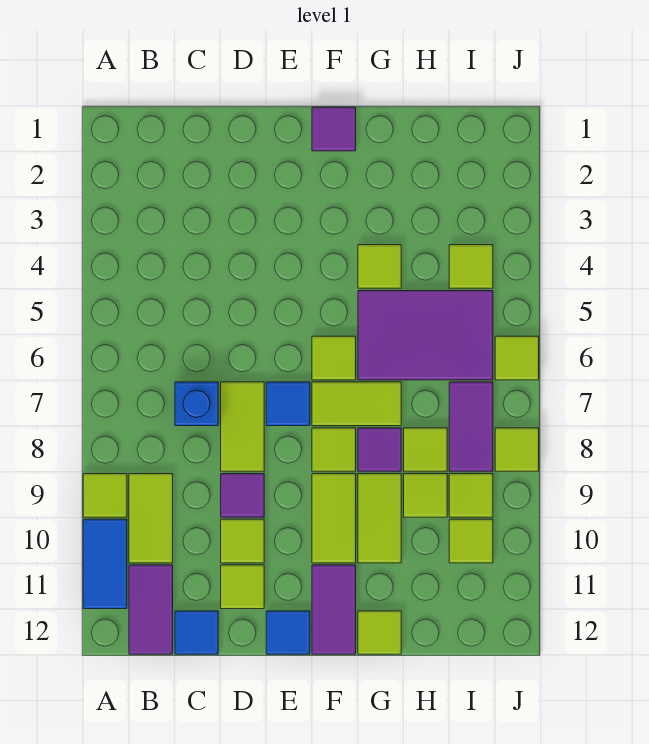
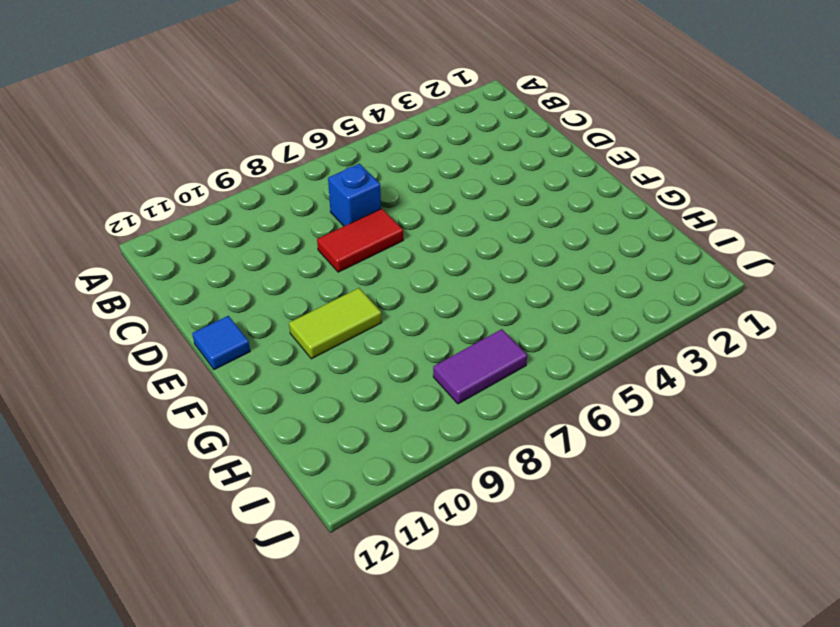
red 1x2 tile [317,209,403,272] -> lime 1x2 tile [221,382,264,471]
none -> lime 1x1 tile [83,474,127,517]
none -> blue 1x2 tile [83,519,127,609]
none -> lime 1x2 tile [129,474,173,563]
none -> purple 1x2 tile [129,565,173,654]

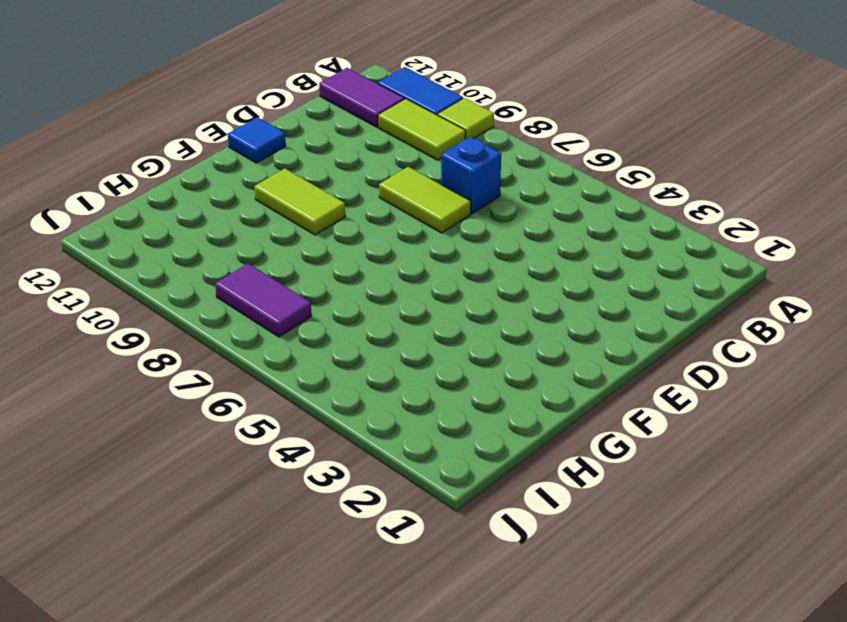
none -> blue 1x1 tile [175,611,218,654]
none -> purple 1x1 tile [221,474,264,517]
none -> lime 1x1 tile [221,519,264,563]
none -> lime 1x1 tile [221,565,264,609]

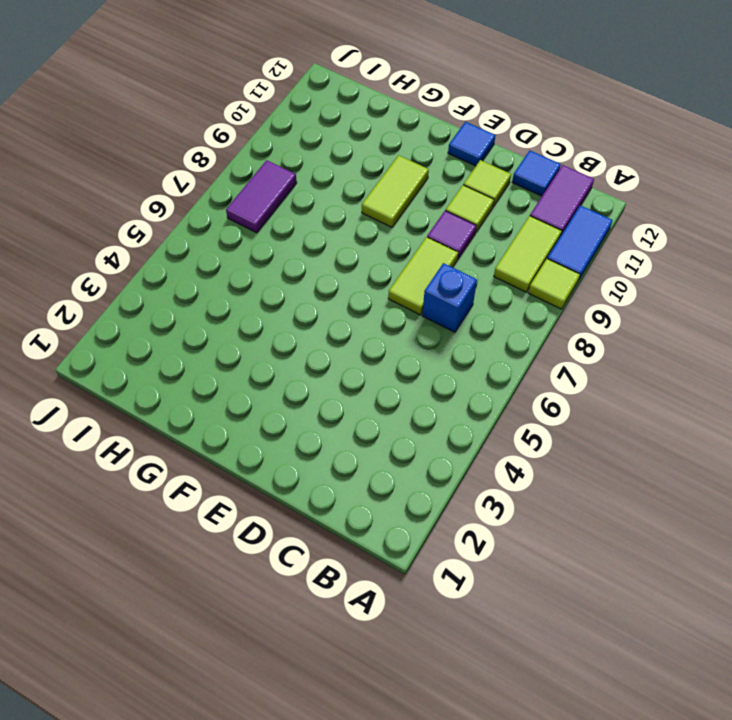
none -> blue 1x1 tile [266,382,310,426]
none -> purple 1x1 tile [312,107,356,151]
none -> lime 1x1 tile [312,336,356,380]
none -> lime 1x2 tile [312,382,401,426]

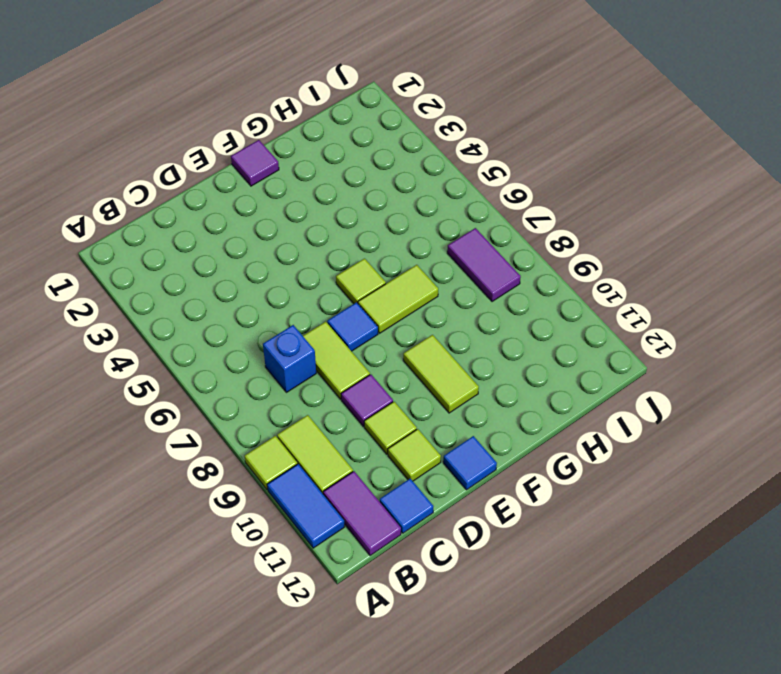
none -> lime 1x1 tile [312,428,356,471]
none -> purple 1x2 tile [312,565,356,654]
none -> lime 1x1 tile [358,245,401,288]
none -> purple 2x3 tile [358,291,493,380]

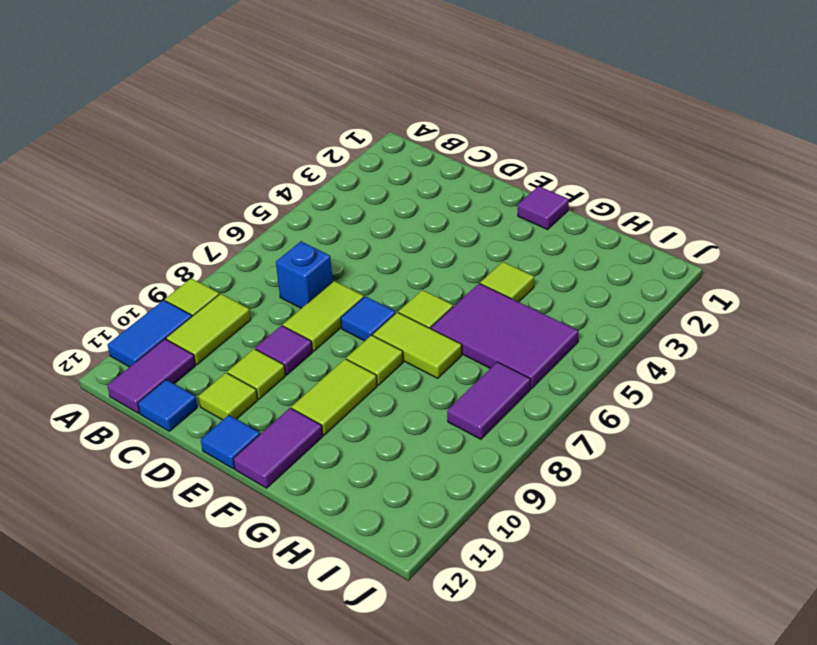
none -> purple 1x1 tile [358,428,401,471]
none -> lime 1x2 tile [358,474,401,563]
none -> lime 1x1 tile [358,611,401,654]
none -> lime 1x1 tile [404,428,447,471]

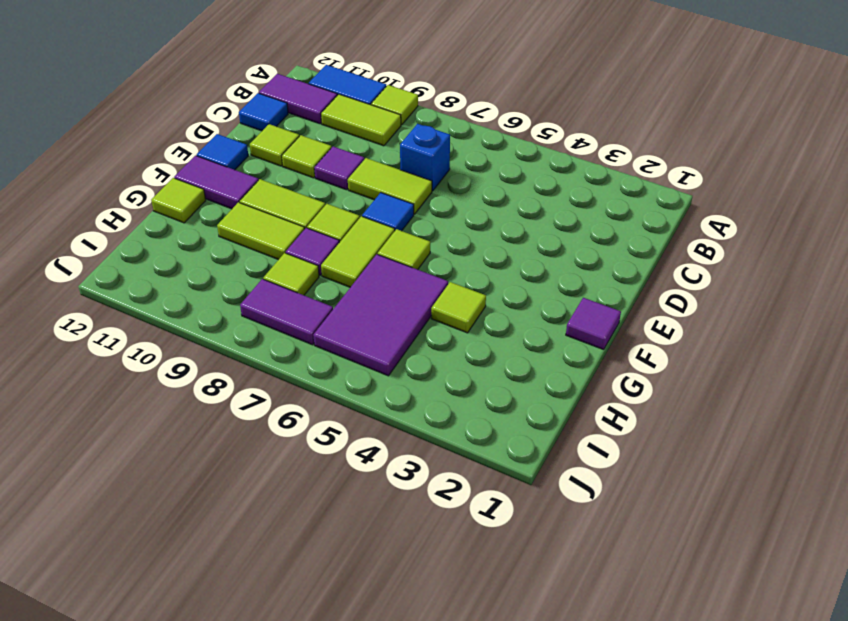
none -> lime 1x1 tile [404,474,447,517]
none -> lime 1x1 tile [449,245,493,288]
none -> lime 1x1 tile [449,474,493,517]
none -> lime 1x1 tile [449,519,493,563]

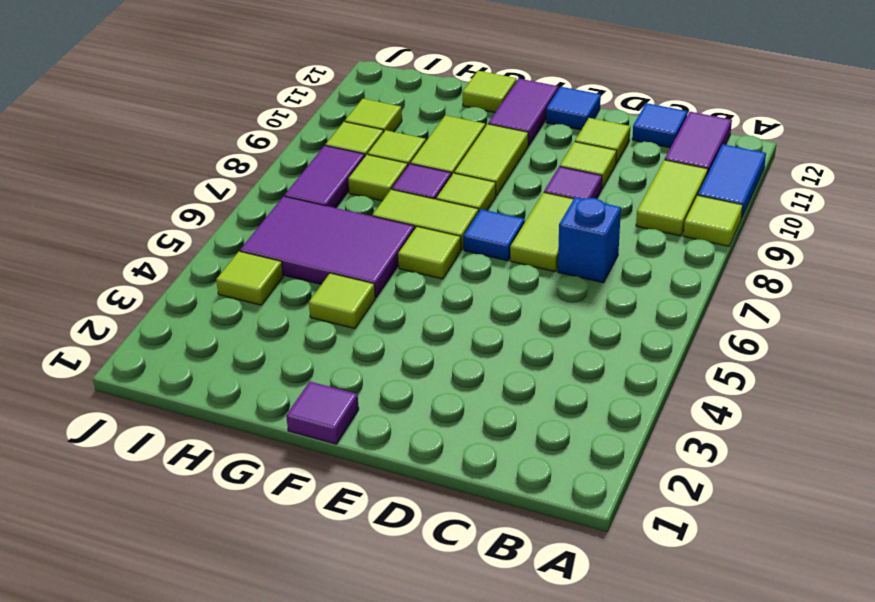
none -> lime 1x1 tile [495,336,539,380]
none -> lime 1x1 tile [495,428,539,471]

